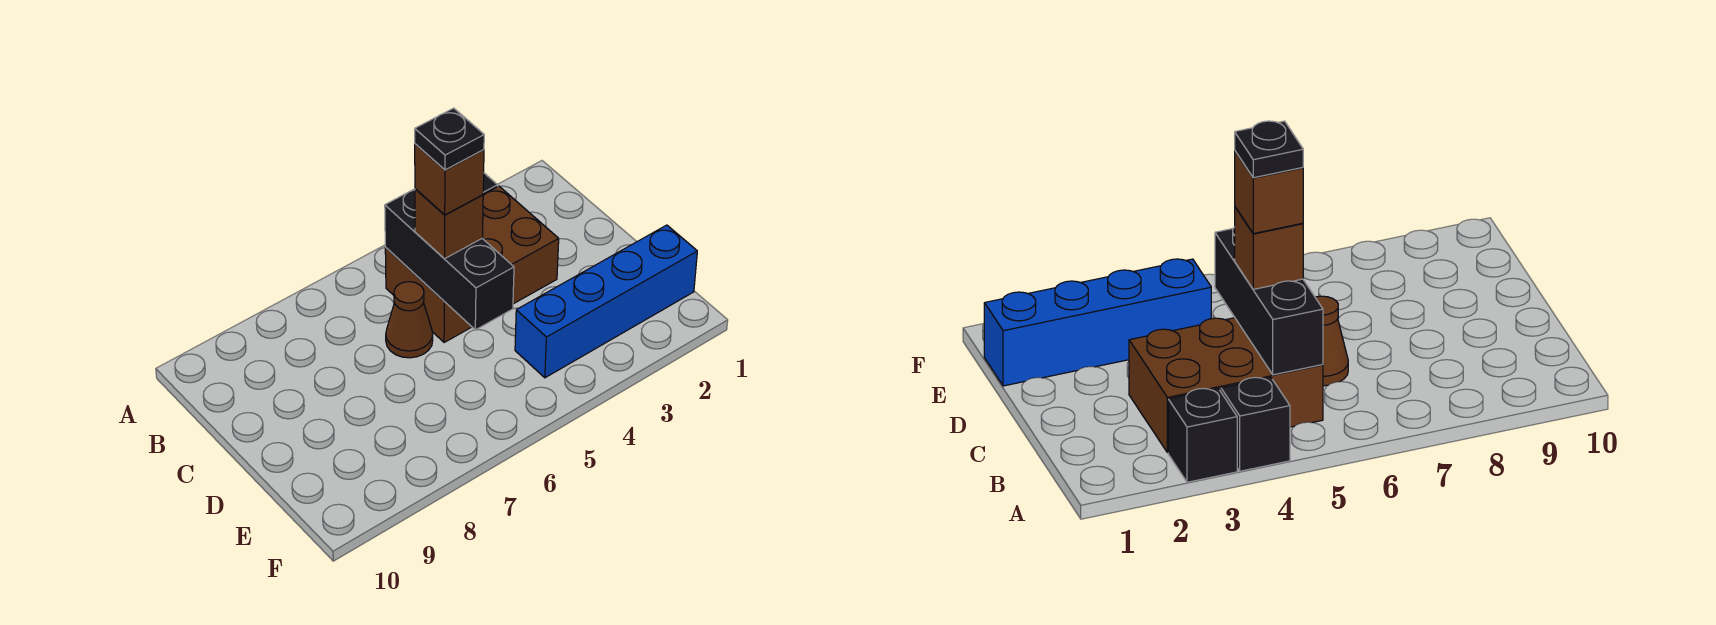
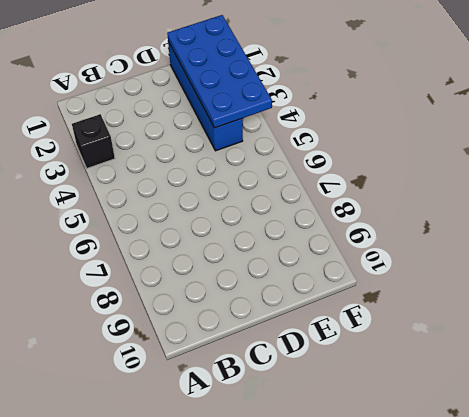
blue 2x4 plate [167,15,272,128] -> none
none -> black 1x1 brick [1221,377,1290,471]
none -> brown 2x3 brick [385,186,559,343]

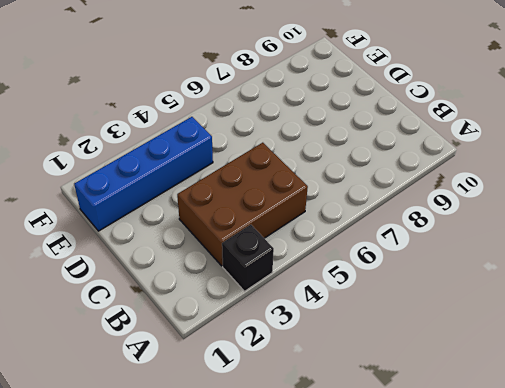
none -> black 1x1 brick [1221,377,1290,471]
none -> brown 1x1 cone [386,282,433,358]

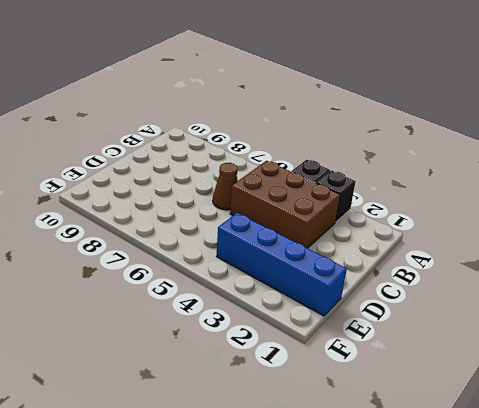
none -> black 1x3 brick [385,189,514,330]
none -> brown 1x1 brick [415,189,483,259]

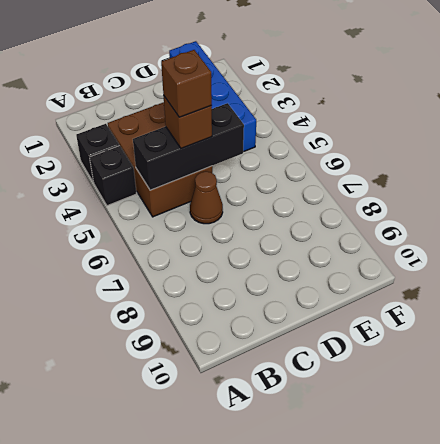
none -> black 1x1 plate [415,108,484,170]

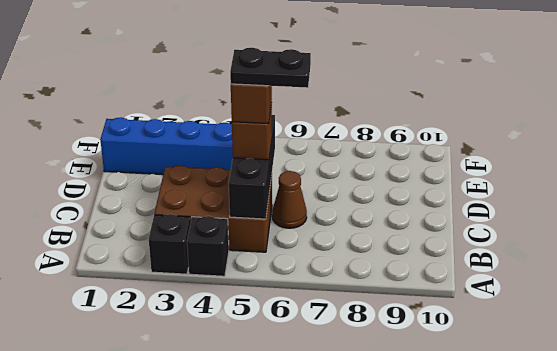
black 1x2 plate [230,48,311,88] -> black 1x1 plate [415,108,484,170]

